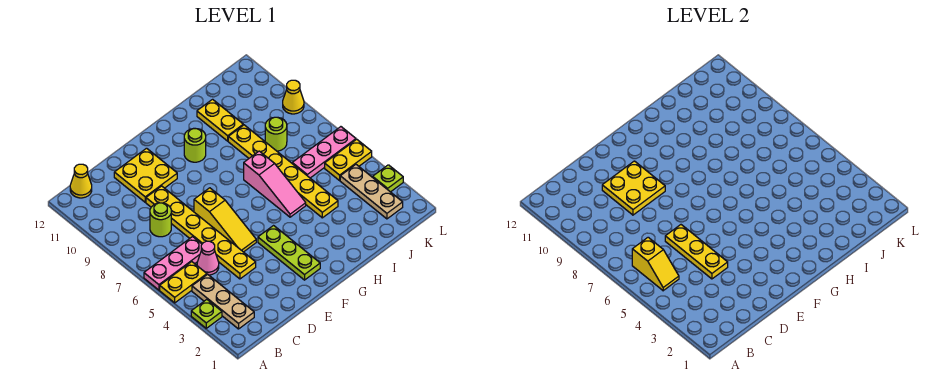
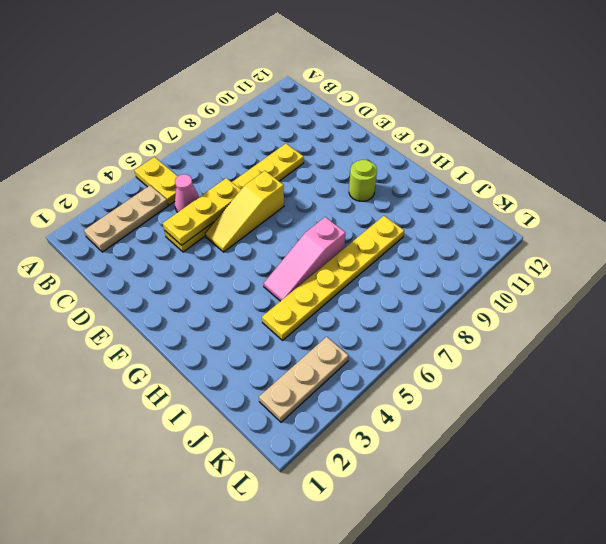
none -> lime 1x1 plate [191,300,222,328]
none -> pink 1x3 plate [144,237,202,290]
none -> yellow 1x1 cone [70,164,92,198]

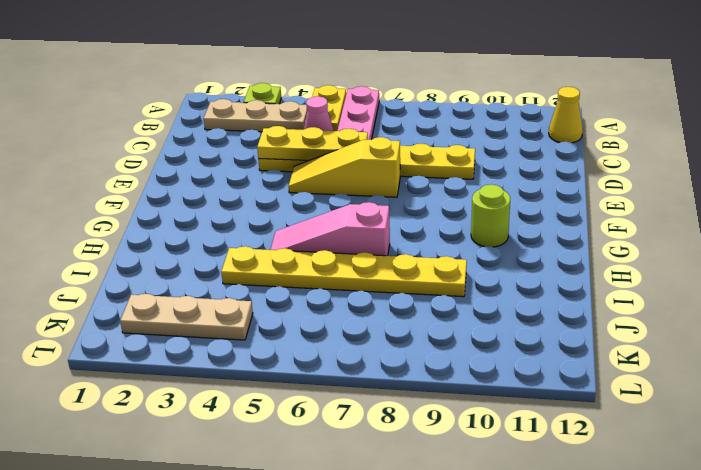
none -> lime 1x1 round brick [150,203,171,237]
none -> yellow 2x2 plate [114,148,177,202]
none -> lime 1x3 plate [258,226,320,280]

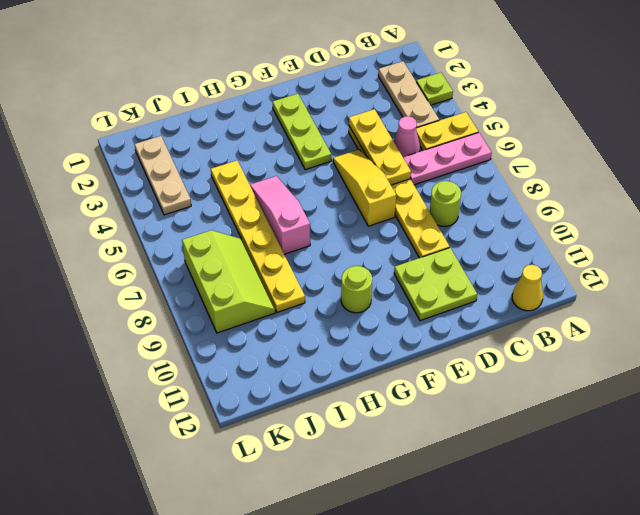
lime 2x2 plate [394,248,477,321] -> yellow 2x2 plate [114,148,177,202]
lime 2x3 slope [182,230,275,333] -> lime 1x1 round brick [265,117,287,151]
none -> yellow 1x2 plate [197,99,243,141]
none -> pink 1x3 plate [292,127,356,178]
none -> yellow 1x2 plate [325,139,372,180]

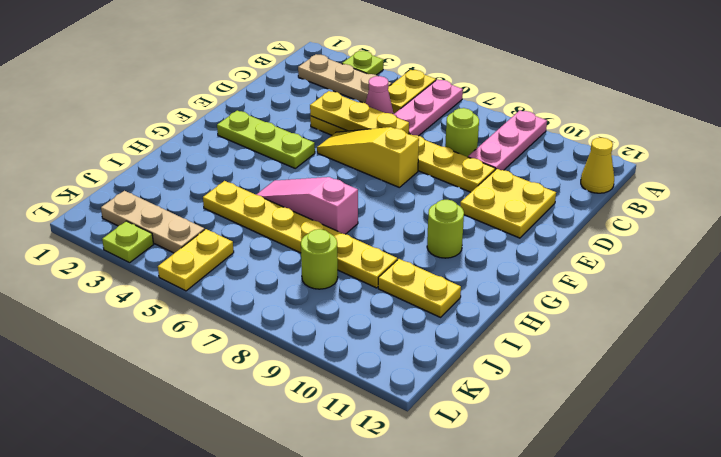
pink 1x3 plate [468,110,547,170] -> pink 1x3 plate moved to [292,127,356,178]
none -> yellow 1x1 cone [283,80,304,114]
none -> yellow 1x2 slope [632,237,679,291]
none -> yellow 2x2 plate [602,161,665,215]

